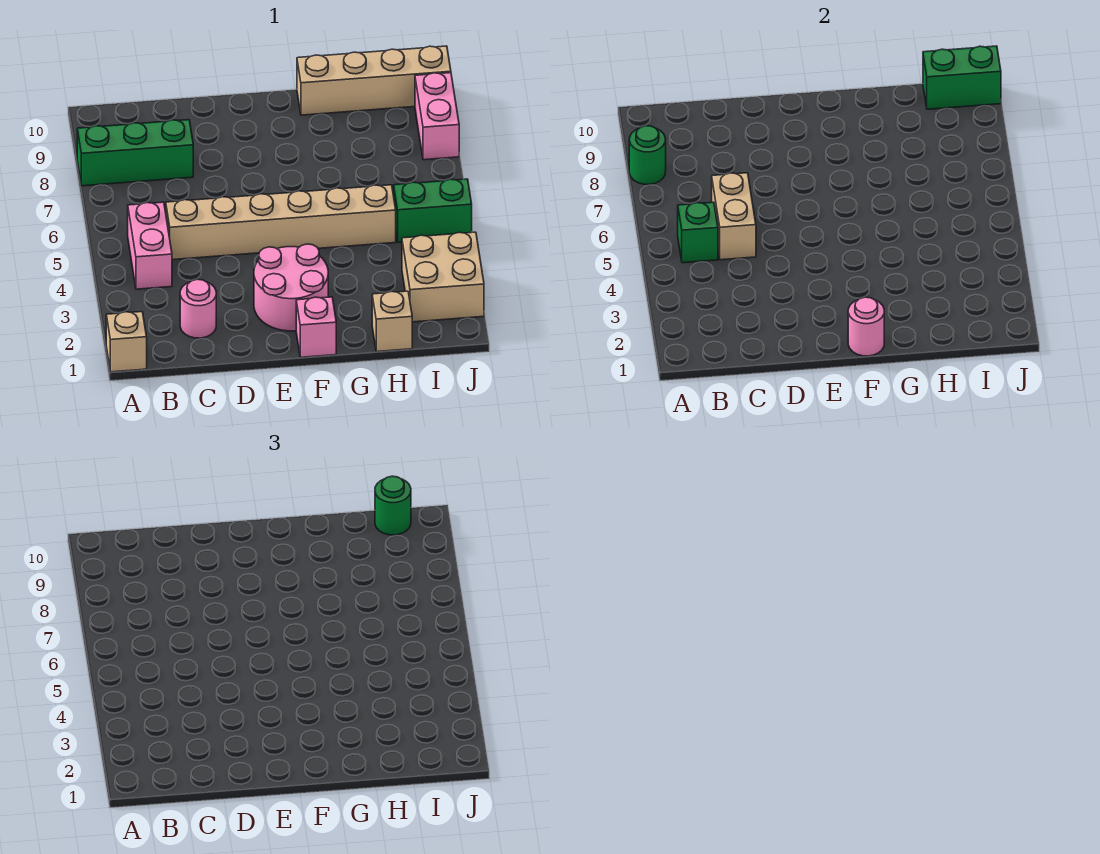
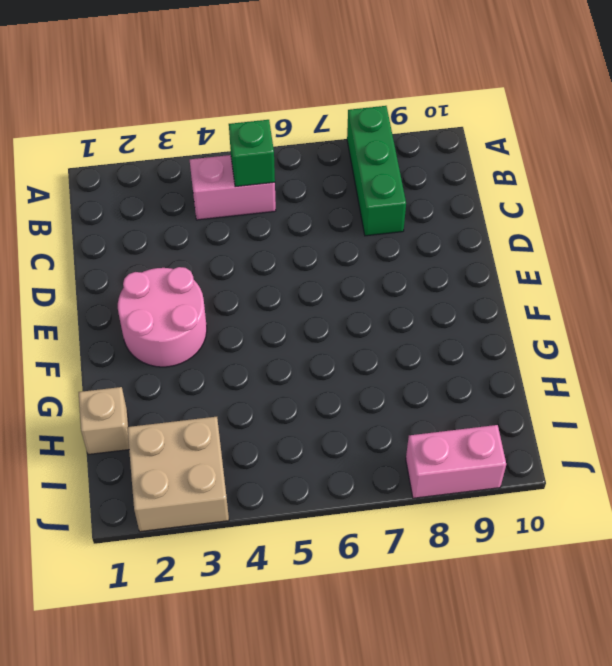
none -> tan 1x1 brick [106,312,147,372]
none -> pink 1x1 round brick [180,279,216,338]
none -> tan 1x6 brick [166,185,396,260]

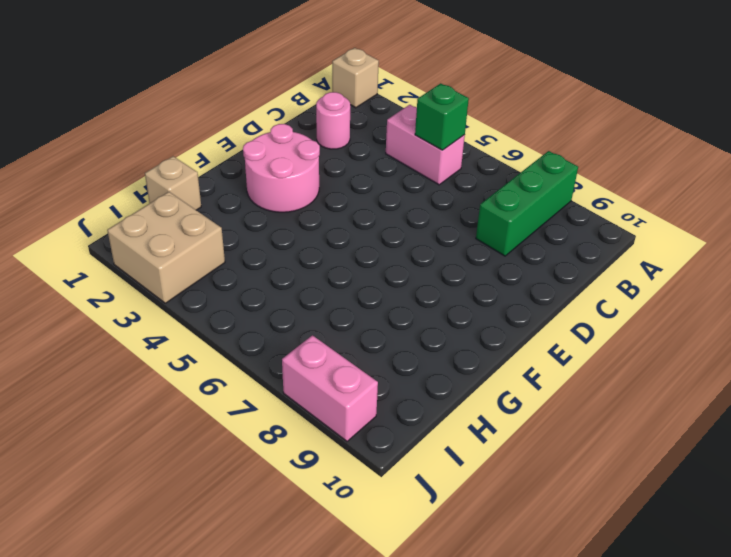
none -> tan 1x6 brick [166,185,396,260]
none -> pink 1x1 brick [296,297,336,357]
none -> tan 1x4 brick [297,46,451,115]

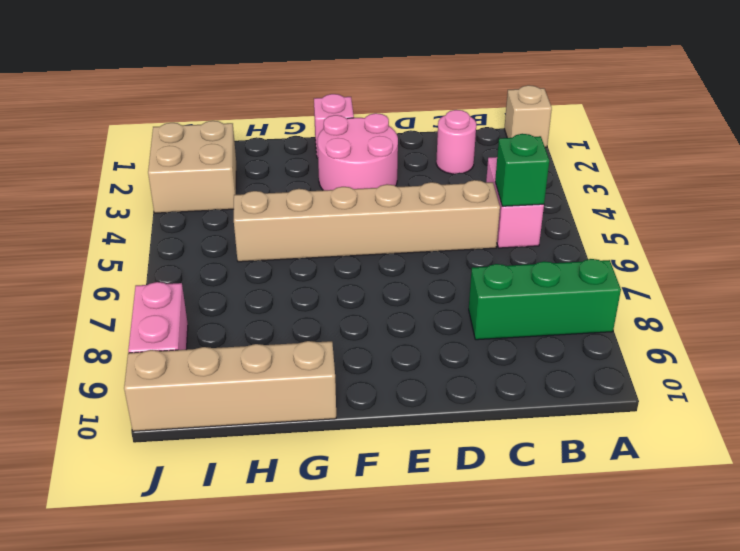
none -> tan 1x1 brick [372,291,412,352]
none -> green 1x2 brick [394,179,472,242]
none -> green 1x1 round brick [629,126,666,184]

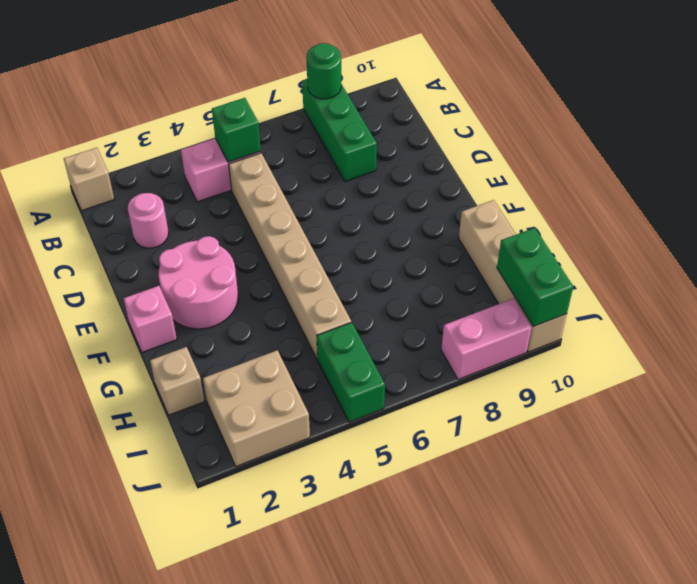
none -> tan 1x2 brick [712,173,756,260]
none -> pink 1x1 round brick [848,297,884,356]
none -> green 1x1 round brick [375,476,411,535]

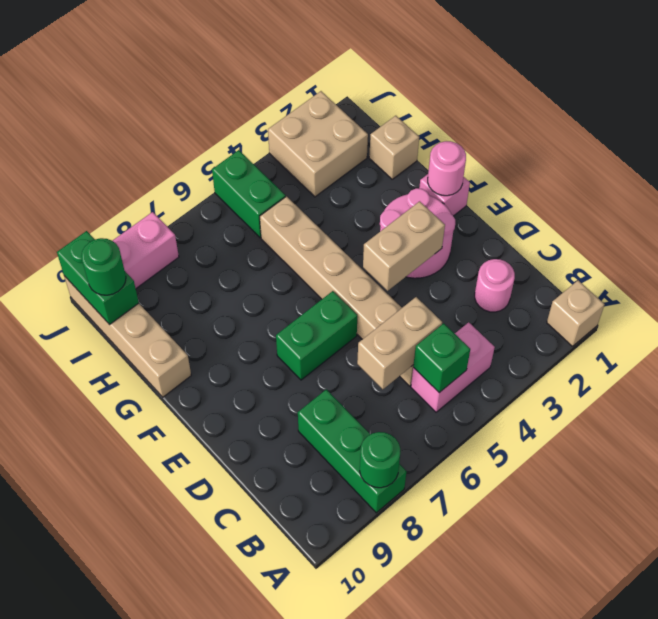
tan 1x2 brick [363,201,445,291] -> none
green 1x2 brick [276,291,357,380] -> none

